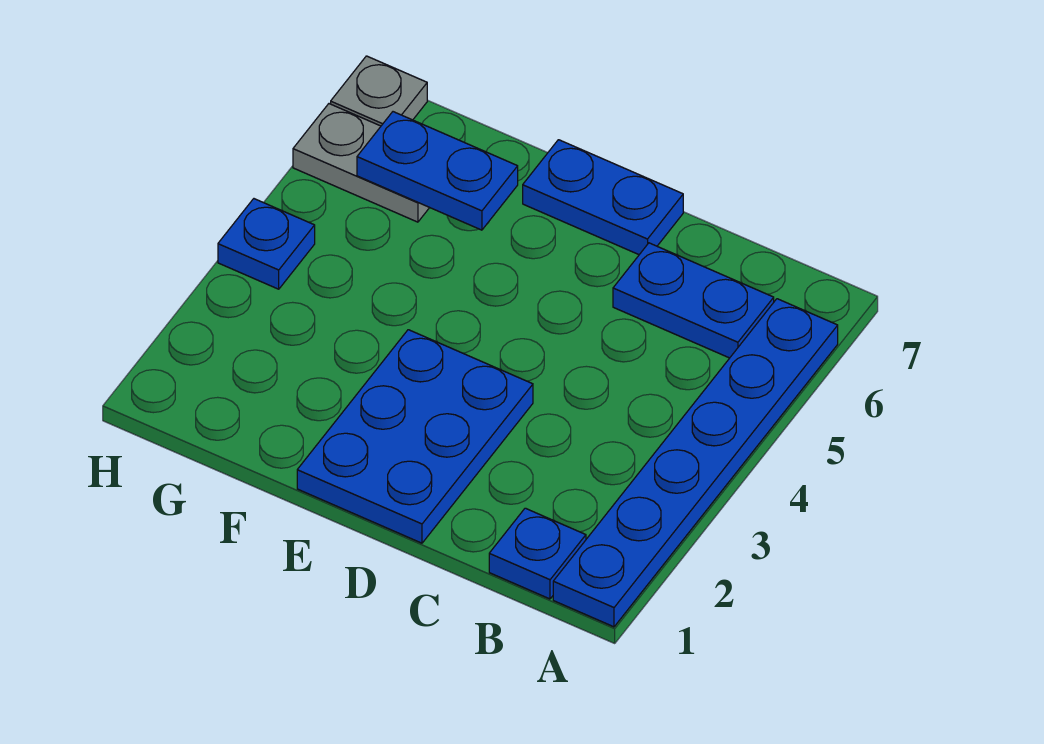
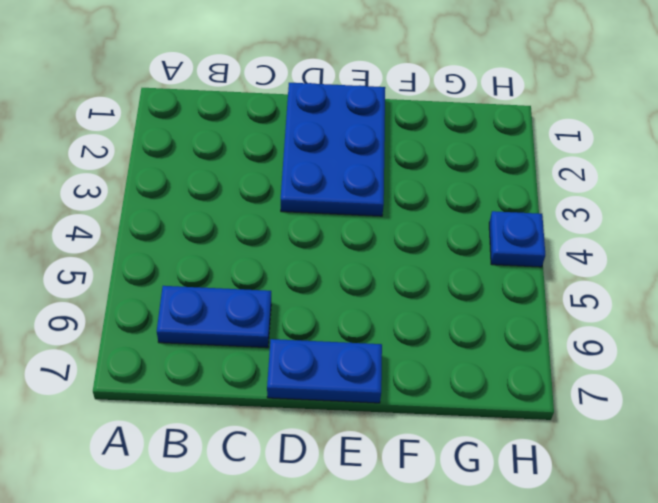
none -> blue 1x6 plate [553,299,838,627]
none -> blue 1x1 plate [489,508,586,599]

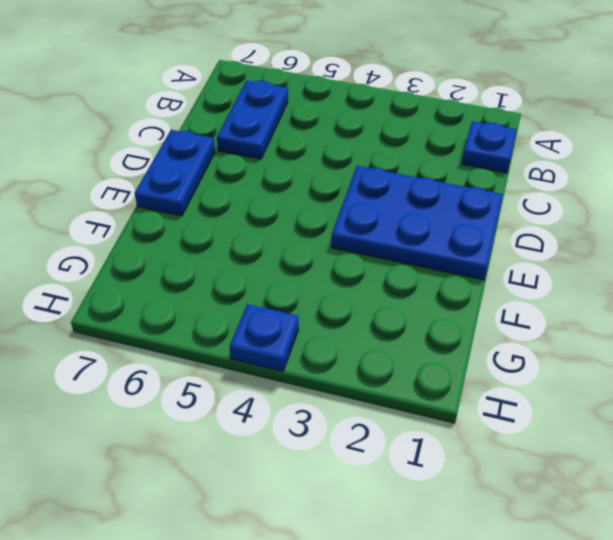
none -> blue 1x6 plate [553,299,838,627]
none -> grey 1x2 plate [293,104,429,222]

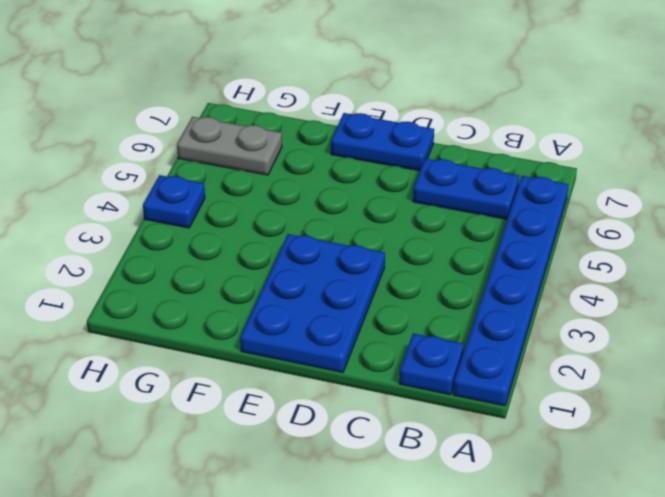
none -> grey 1x1 plate [331,56,427,126]
none -> blue 1x2 plate [357,112,518,230]

